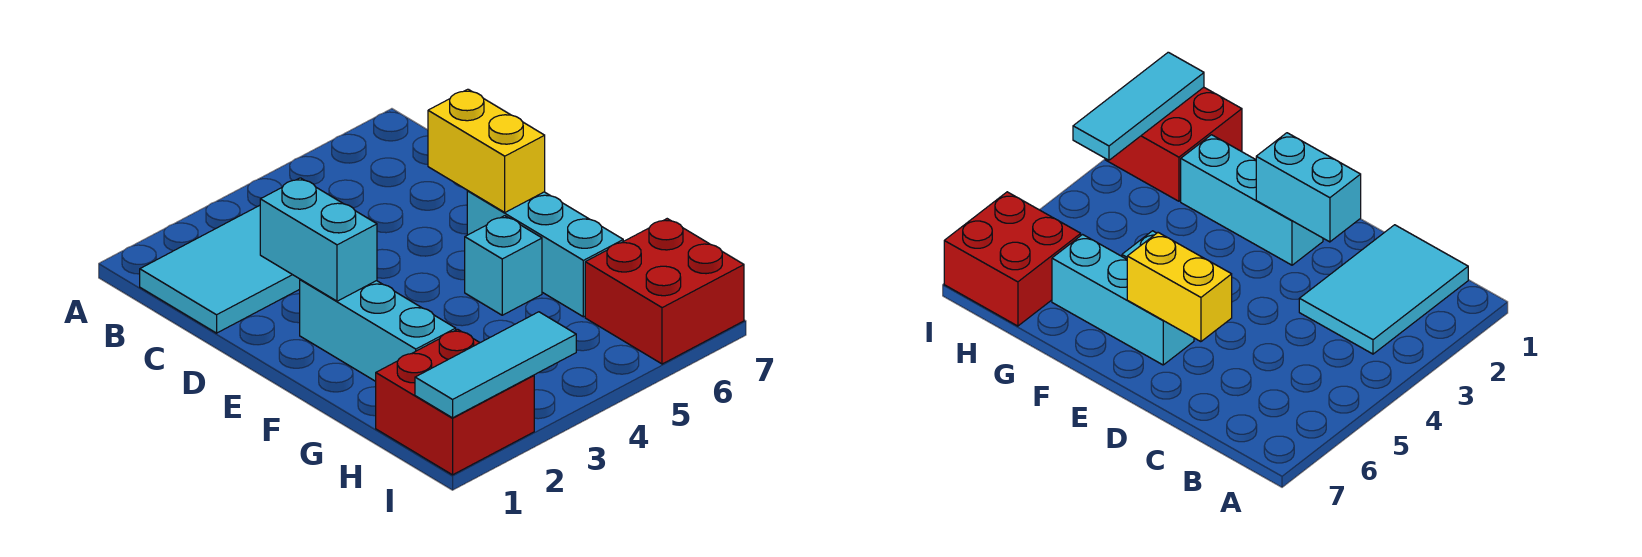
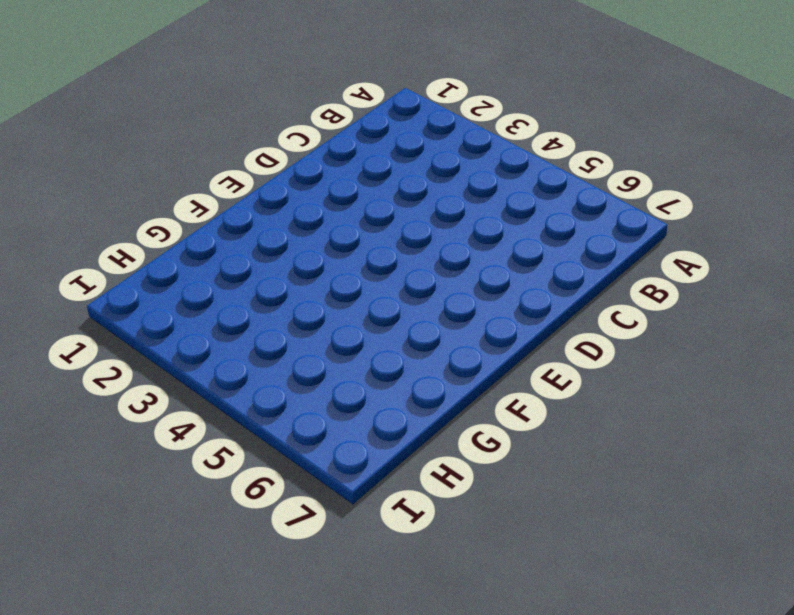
none -> cyan 2x3 tile [140,205,300,333]
none -> cyan 1x3 brick [300,279,456,381]

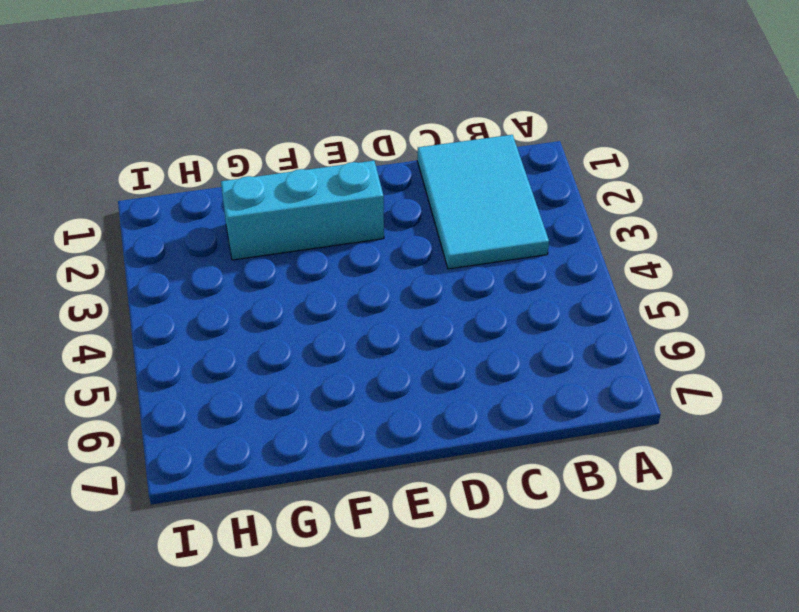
none -> cyan 1x3 brick [467,191,623,317]
none -> cyan 1x1 brick [465,216,542,315]

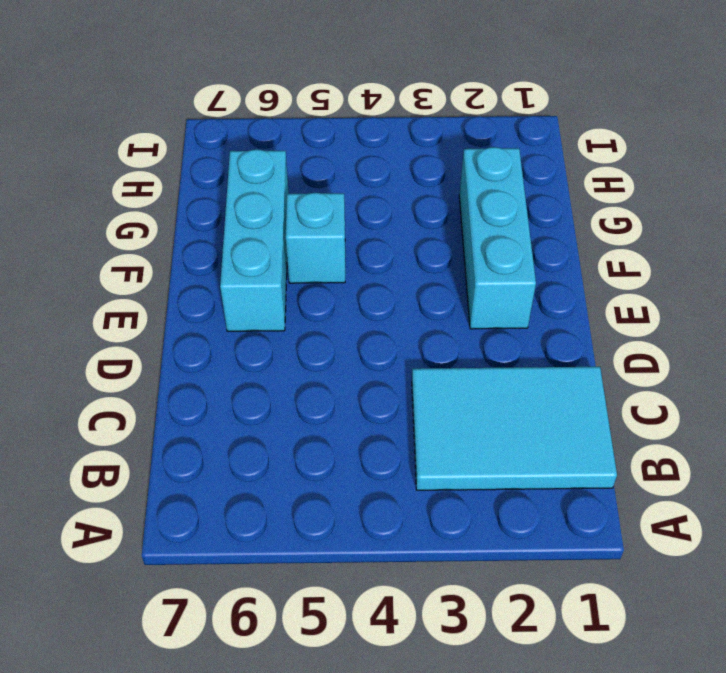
none -> red 2x2 brick [376,329,534,475]
none -> red 2x2 brick [585,219,744,364]

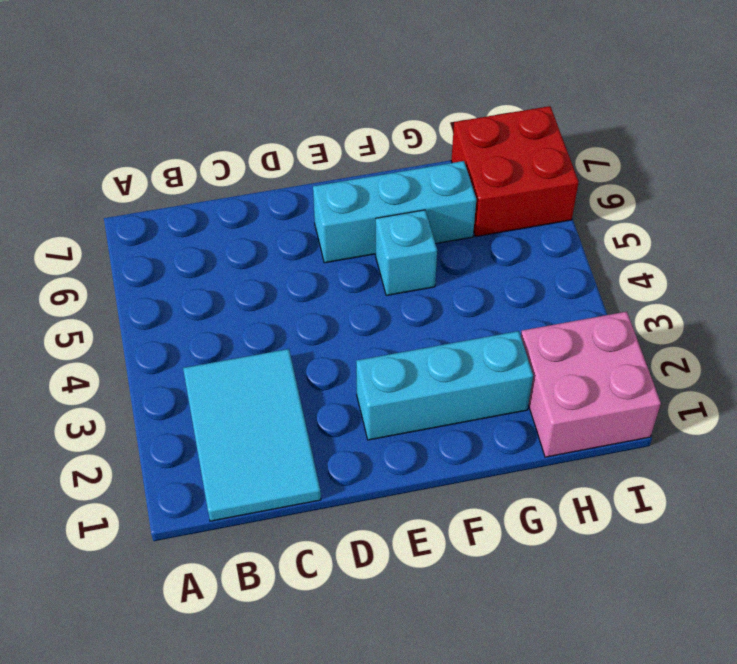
pink 2x2 brick [521,312,661,457] -> red 2x2 brick [376,329,534,475]
none -> cyan 1x2 brick [260,178,377,301]
none -> yellow 1x2 brick [428,89,545,212]

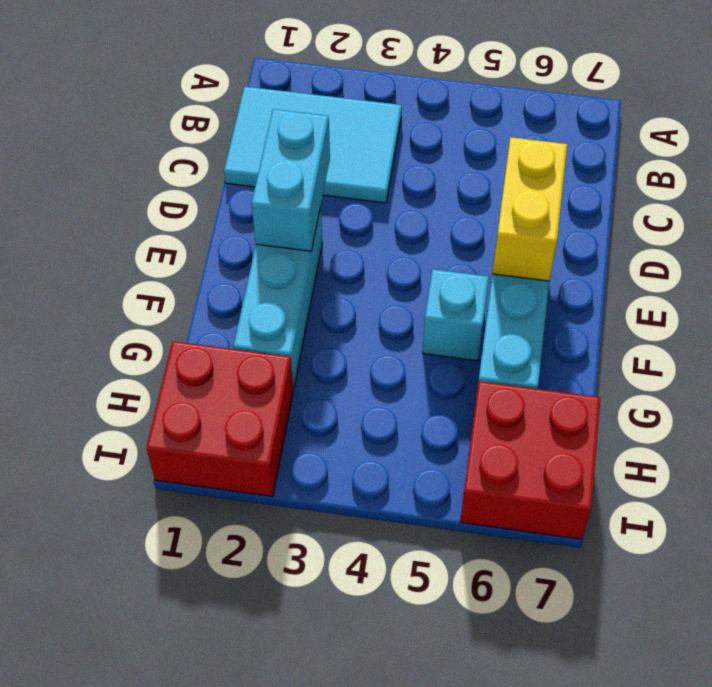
none -> cyan 1x3 tile [415,312,576,418]

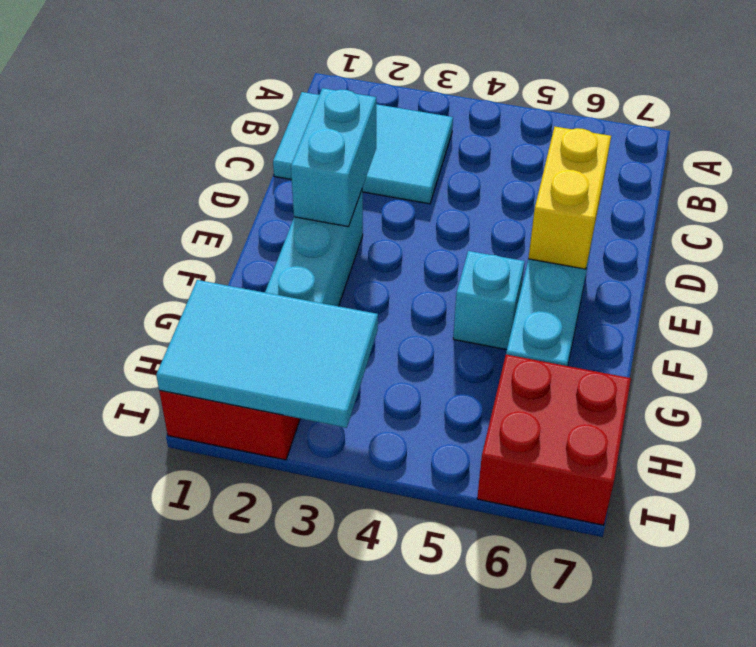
cyan 2x3 tile [156,280,378,428] -> cyan 1x3 tile [415,312,576,418]

